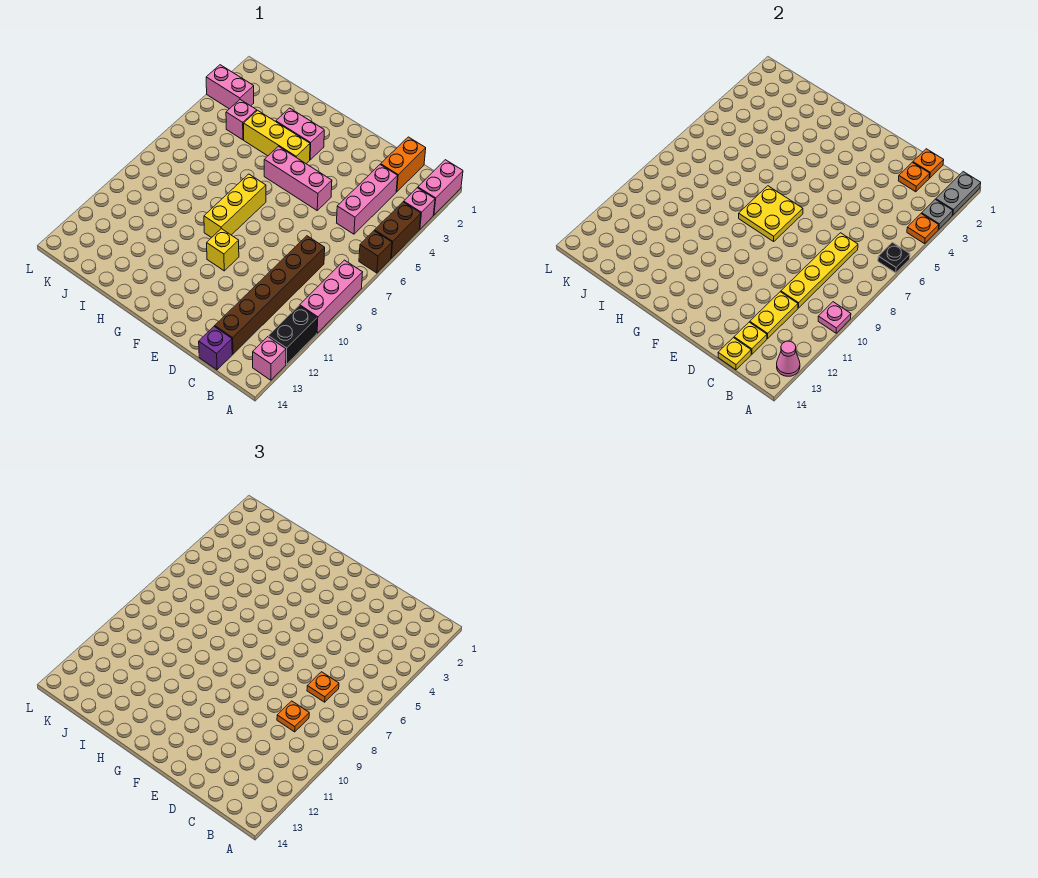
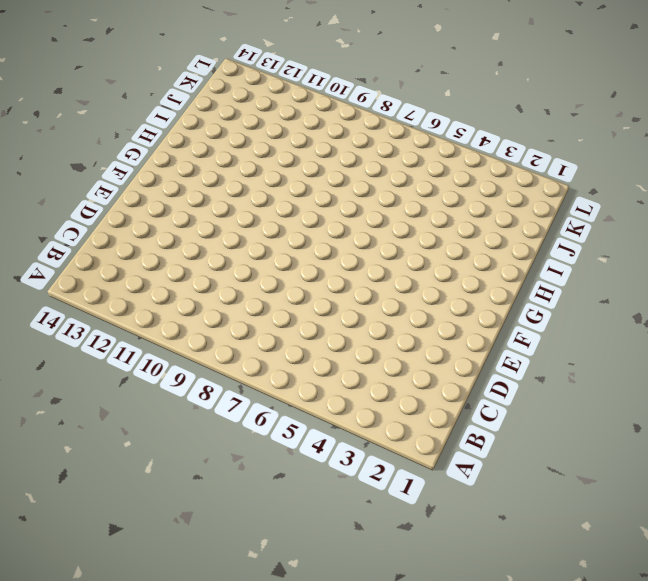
none -> pink 1x2 brick [418,160,463,215]
none -> pink 1x1 brick [404,188,435,229]
none -> brown 1x2 brick [375,202,421,258]
none -> brown 1x1 brick [359,231,392,273]

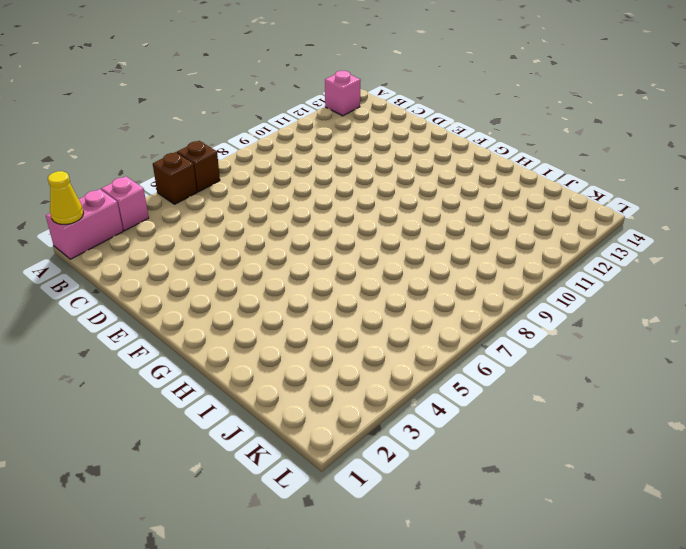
yellow 1x1 cone [48,171,84,224] -> grey 1x2 plate [936,172,981,215]
brown 1x1 brick [153,152,197,204] -> brown 1x2 brick [375,202,421,258]
none -> pink 1x3 brick [300,260,363,333]
none -> black 1x2 brick [269,306,317,364]
none -> orange 1x2 brick [381,137,426,192]
none -> pink 1x3 brick [337,165,398,234]

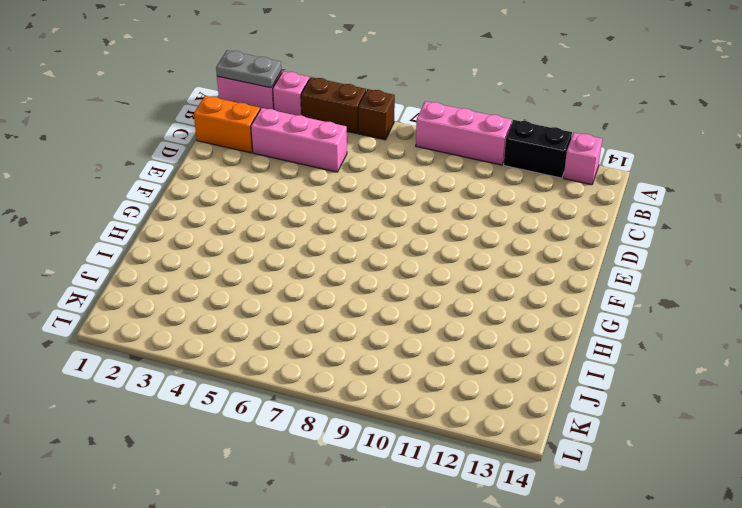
none -> brown 1x6 brick [215,236,325,354]
none -> purple 1x1 brick [199,326,232,370]
none -> pink 1x3 brick [264,146,332,210]
none -> yellow 1x1 brick [207,229,239,271]

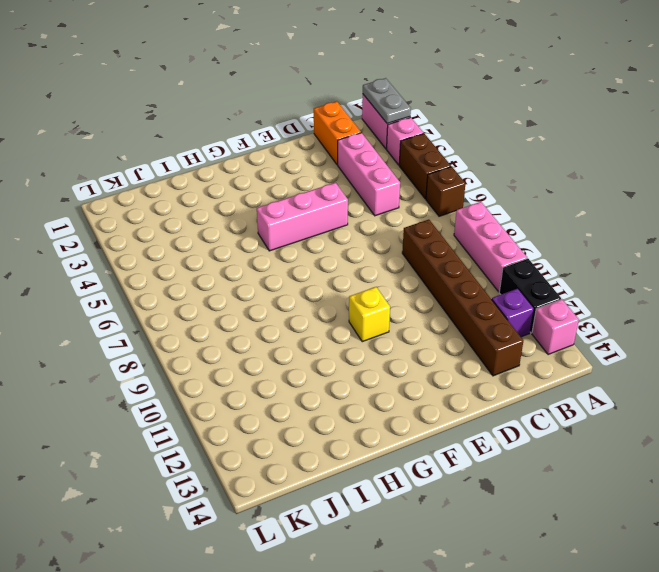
purple 1x1 brick [492,288,534,337] -> purple 1x1 brick moved to [199,326,232,370]
none -> pink 1x2 brick [276,108,324,160]
none -> yellow 1x3 brick [244,110,310,164]
none -> yellow 1x3 brick [204,174,266,238]
none -> pink 1x1 brick [226,100,257,140]

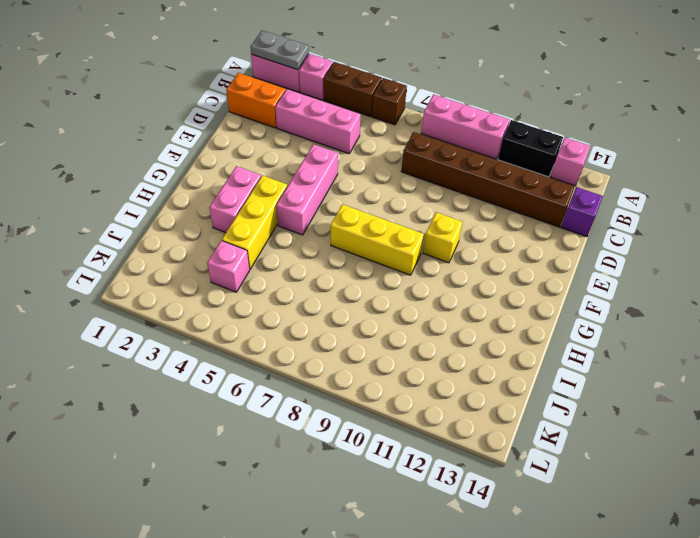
none -> pink 1x2 brick [206,65,254,109]
none -> grey 1x1 plate [922,199,953,229]
none -> orange 1x1 plate [907,214,939,244]
none -> black 1x1 plate [878,242,910,273]

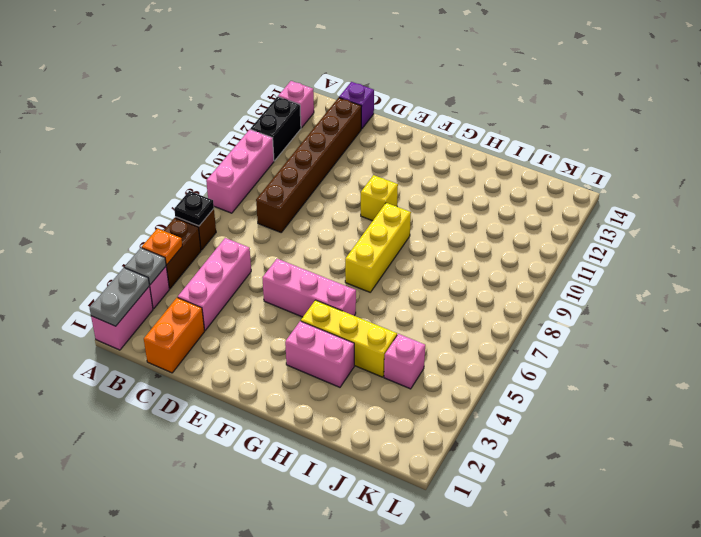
none -> pink 1x2 brick [206,65,254,109]
none -> pink 1x1 plate [818,302,851,333]
none -> pink 1x1 cone [777,341,800,376]
none -> orange 1x1 plate [913,149,944,178]

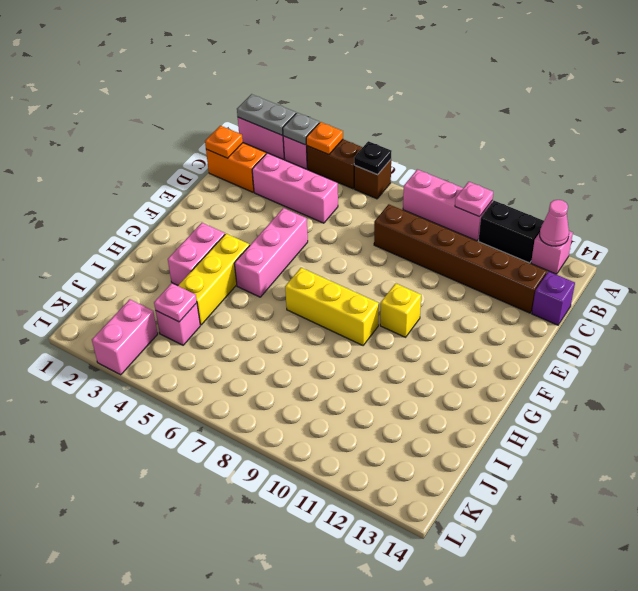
pink 1x1 plate [154,283,197,322] -> none
none -> orange 1x1 plate [898,162,930,192]
none -> yellow 1x4 plate [781,233,858,308]
none -> yellow 1x2 plate [750,292,798,338]
none -> yellow 1x1 plate [734,322,767,354]

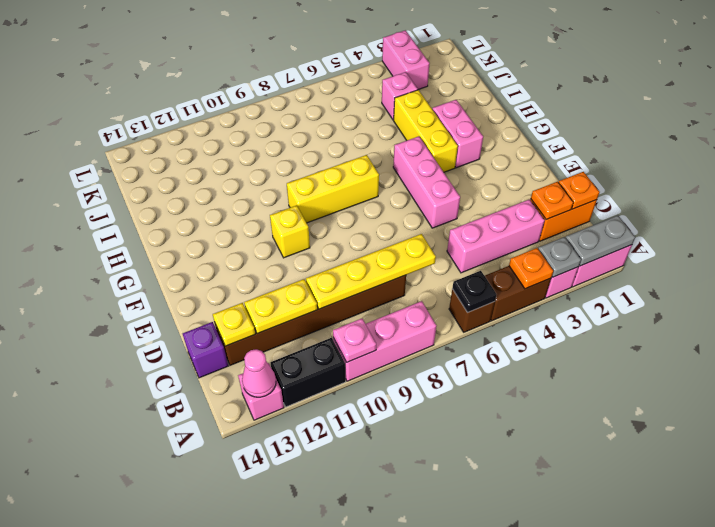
none -> yellow 1x1 plate [718,338,751,370]
none -> yellow 2x2 plate [739,186,803,241]
none -> orange 1x1 plate [307,672,339,702]
none -> orange 1x1 plate [277,701,309,732]

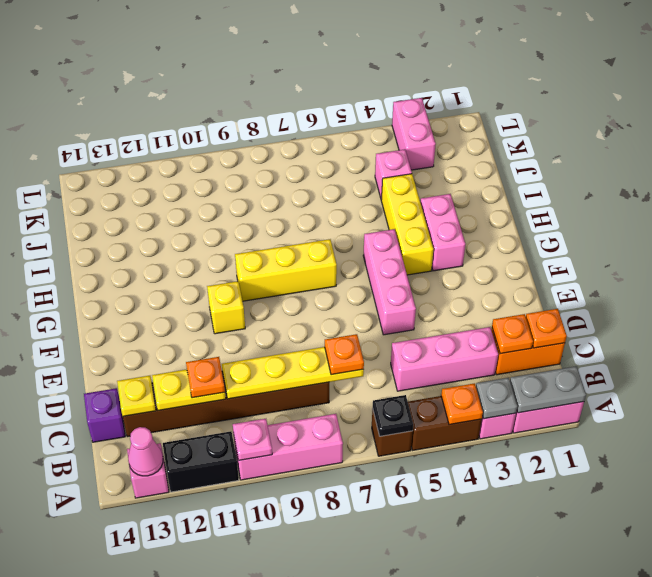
orange 1x1 plate [186,357,225,398] -> orange 1x1 plate moved to [277,701,309,732]
none -> yellow 1x1 plate [718,338,751,370]
none -> yellow 2x2 plate [739,186,803,241]

